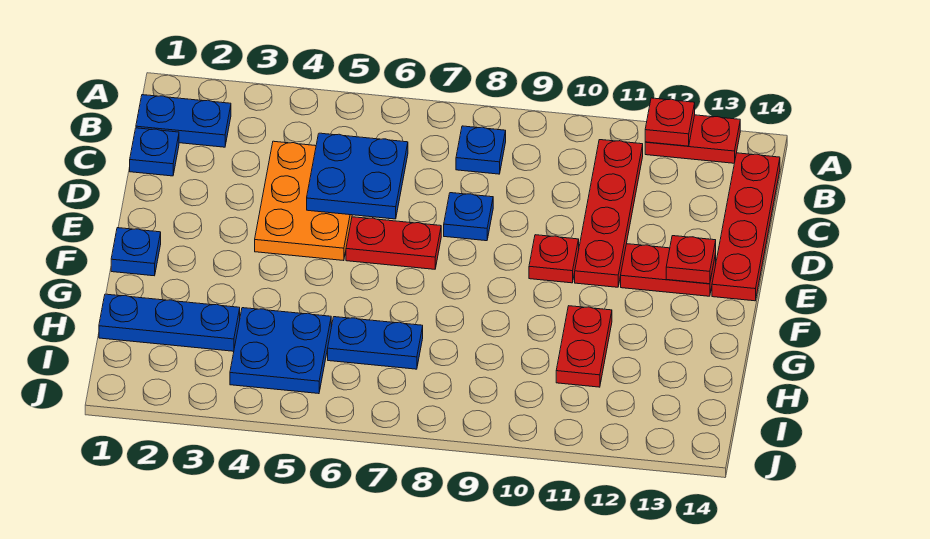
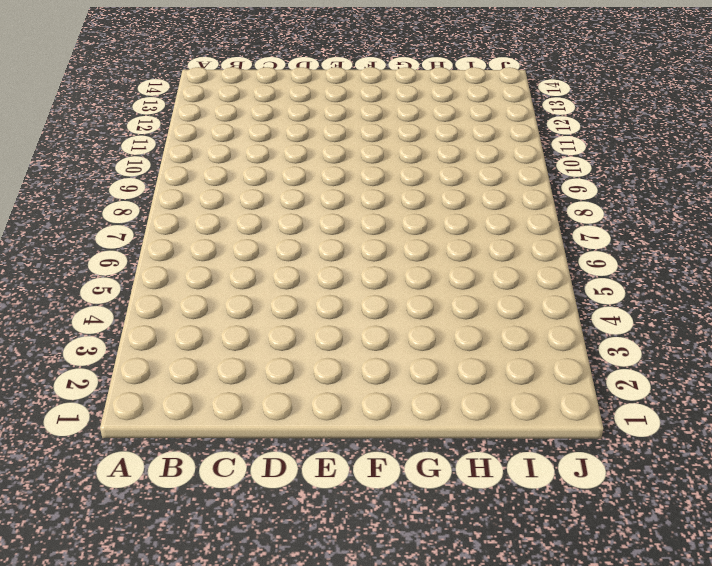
none -> red 1x2 plate [645,115,740,163]
none -> blue 1x2 plate [136,95,231,147]
none -> blue 1x1 plate [456,126,506,174]

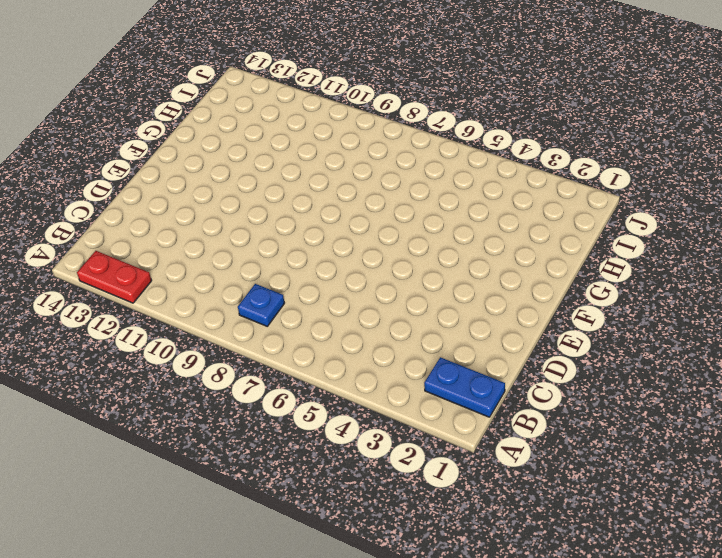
none -> red 1x4 plate [575,140,643,287]
none -> red 1x4 plate [712,153,780,301]
none -> blue 1x1 plate [130,128,179,176]

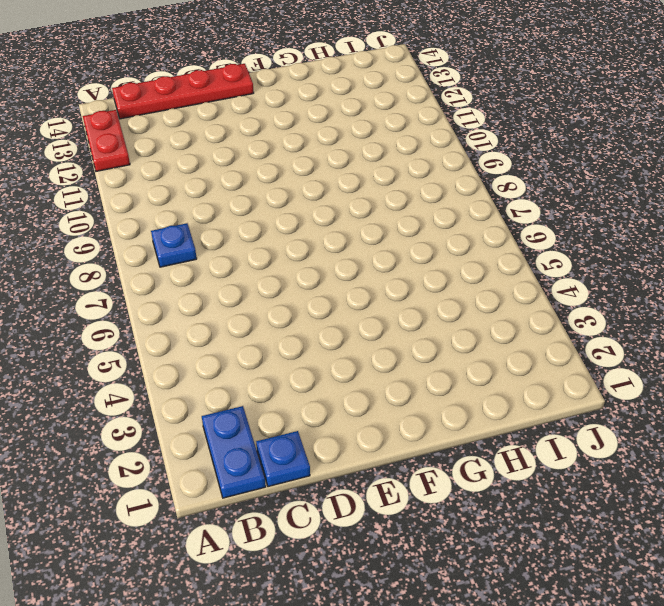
none -> red 1x4 plate [575,140,643,287]
none -> orange 2x3 plate [255,141,352,261]
none -> blue 1x1 plate [444,193,493,241]

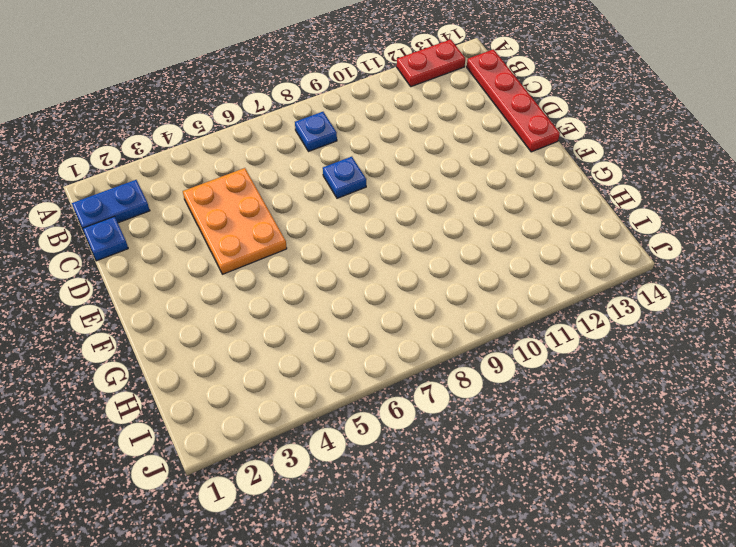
none -> red 1x4 plate [575,140,643,287]
none -> red 1x2 plate [346,217,441,269]
none -> red 1x1 plate [529,235,579,283]

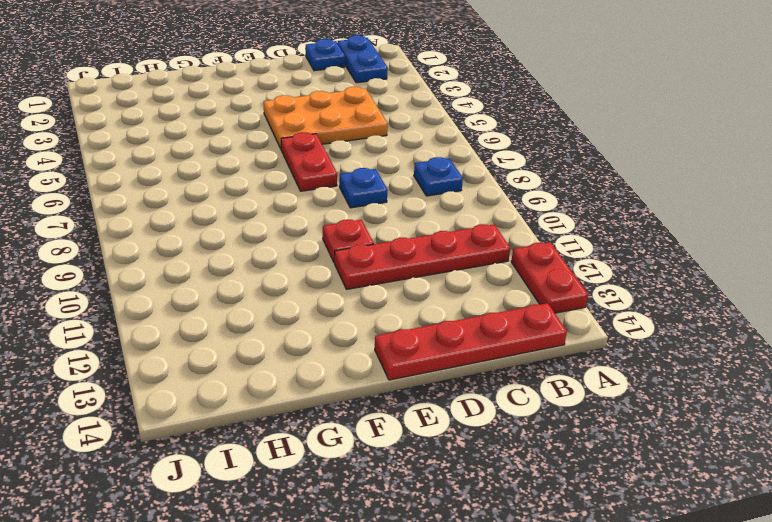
none -> red 1x2 plate [621,244,716,296]
none -> blue 1x1 plate [111,228,161,276]
none -> red 1x2 plate [556,306,612,387]

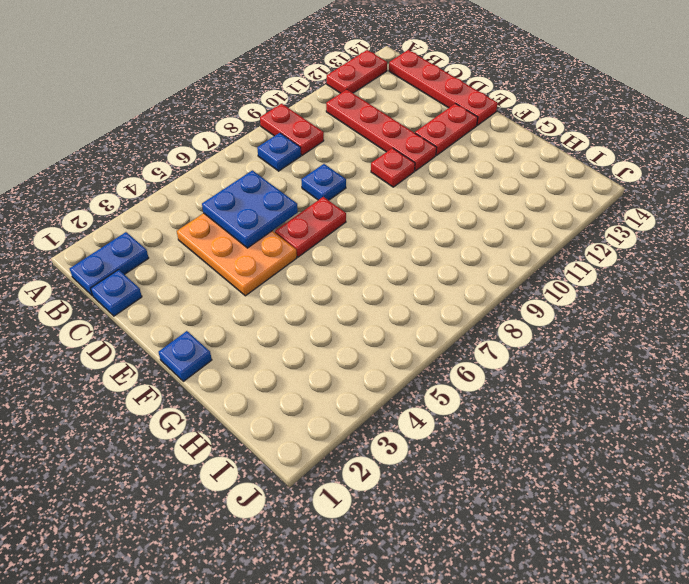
red 1x2 plate [260,104,324,155] -> red 1x2 plate moved to [556,306,612,387]
none -> blue 1x3 plate [99,294,240,351]
none -> blue 2x2 plate [230,308,331,394]
none -> blue 1x2 plate [328,317,423,369]

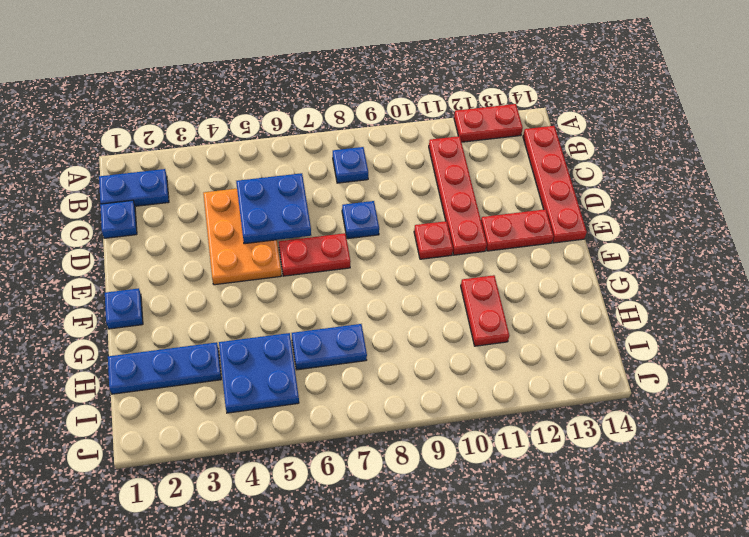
none -> red 1x1 plate [645,98,695,146]
none -> red 1x1 plate [666,236,716,284]

